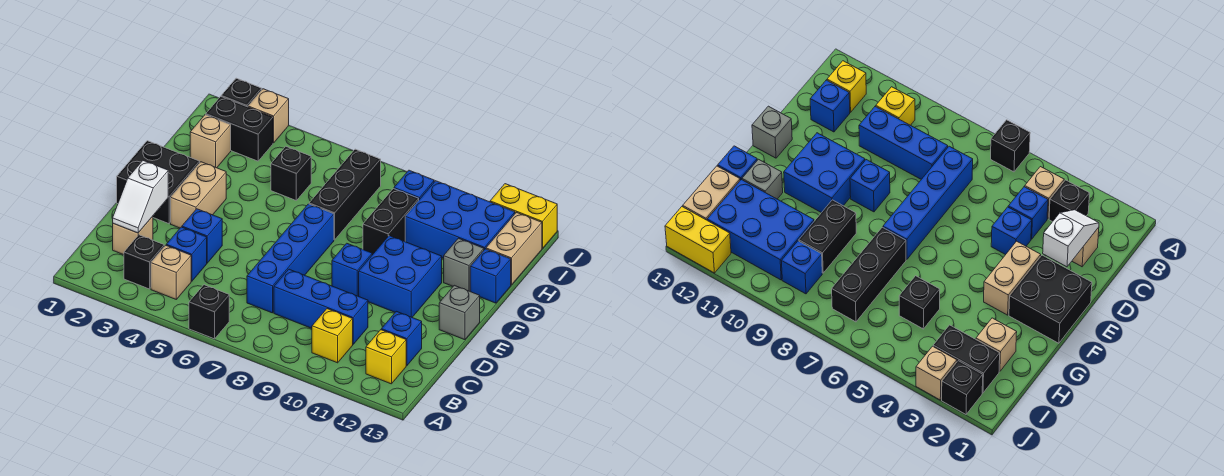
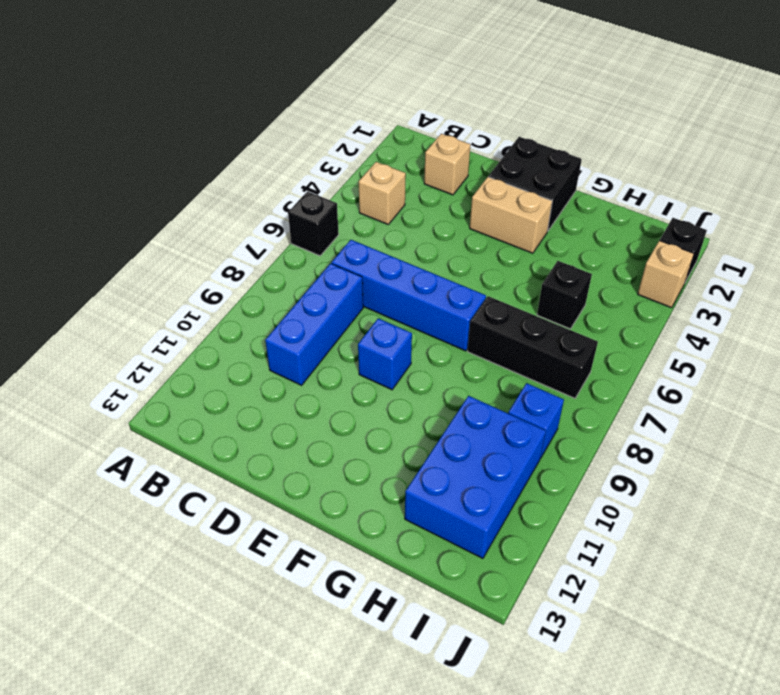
none -> black 1x1 brick [124,235,164,289]
none -> yellow 1x1 brick [312,309,353,363]
none -> yellow 1x1 brick [366,330,406,384]
none -> blue 1x1 brick [166,227,207,281]

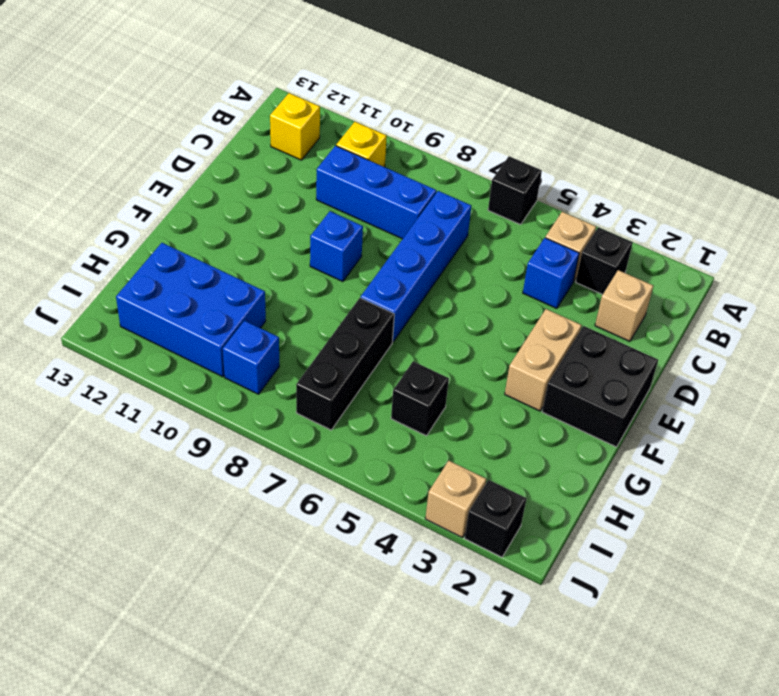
none -> blue 1x1 brick [381,311,422,366]
none -> blue 1x1 brick [182,209,222,263]
none -> blue 2x2 brick [359,236,442,317]
none -> grey 1x1 brick [439,285,480,340]

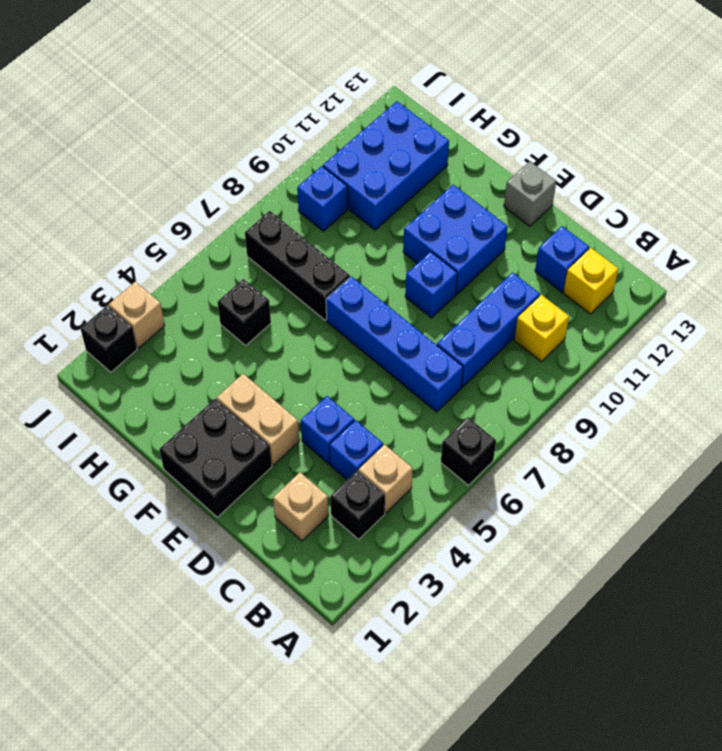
none -> black 1x2 brick [363,189,419,255]
none -> grey 1x1 brick [444,238,484,291]
none -> blue 1x1 brick [470,249,511,303]
none -> tan 1x1 brick [190,115,231,168]

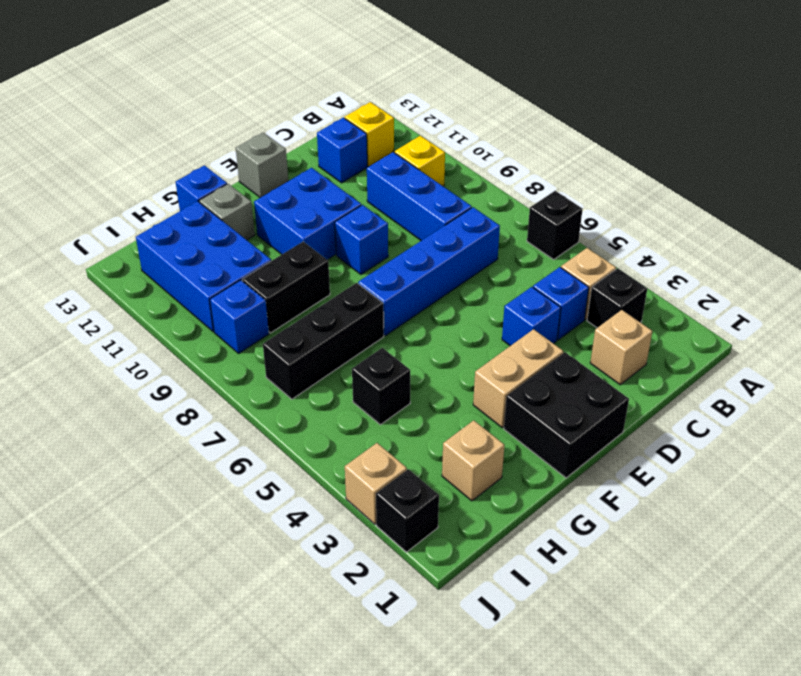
none -> tan 1x2 brick [486,212,542,285]
none -> black 1x2 brick [206,96,273,161]
none -> yellow 1x2 brick [490,184,557,248]
none -> white 1x2 slope [113,161,168,233]

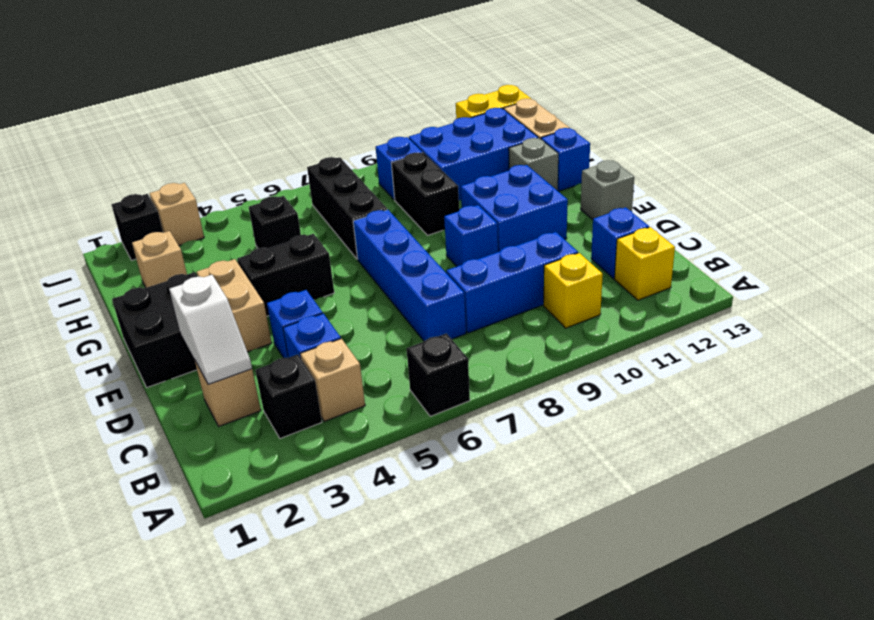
black 1x2 brick [237,234,334,316] -> black 1x2 brick moved to [206,96,273,161]

